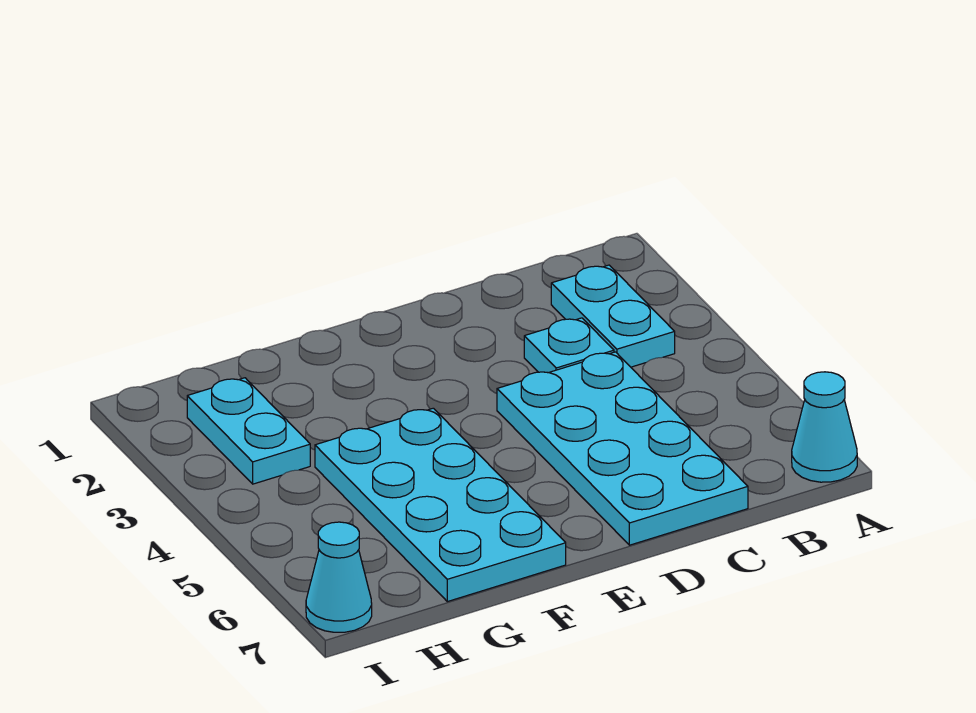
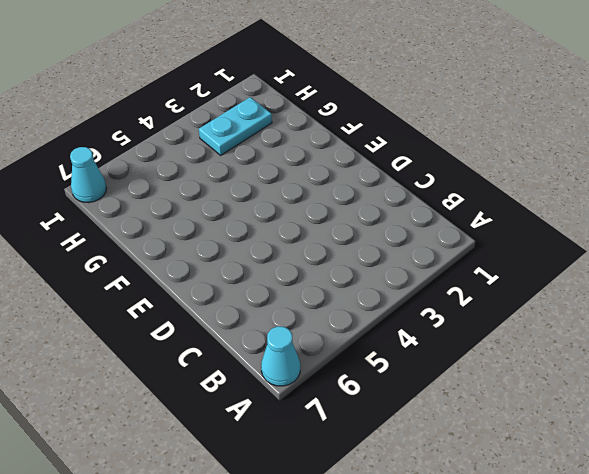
none -> cyan 1x2 plate [551,265,675,367]
none -> cyan 1x1 plate [524,318,614,373]

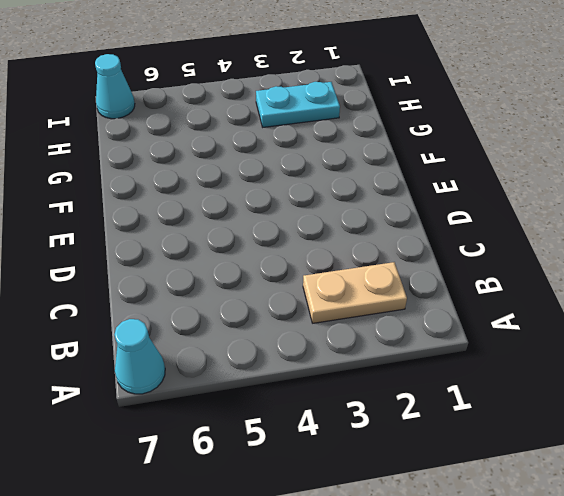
tan 1x2 plate [303,262,407,323] -> cyan 1x2 plate [551,265,675,367]
none -> cyan 1x1 plate [524,318,614,373]
none -> cyan 2x4 plate [497,352,748,545]

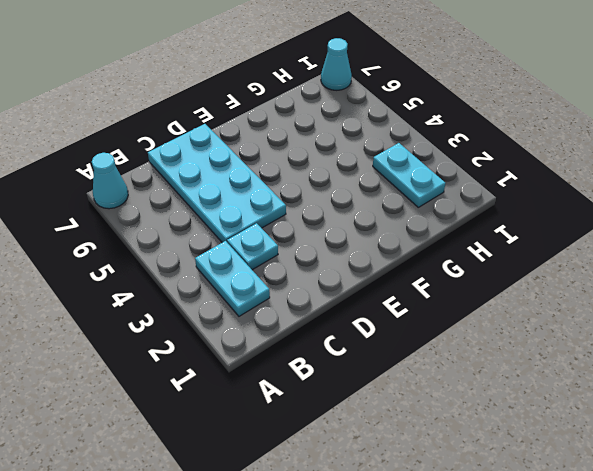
none -> cyan 2x4 plate [315,408,566,602]

